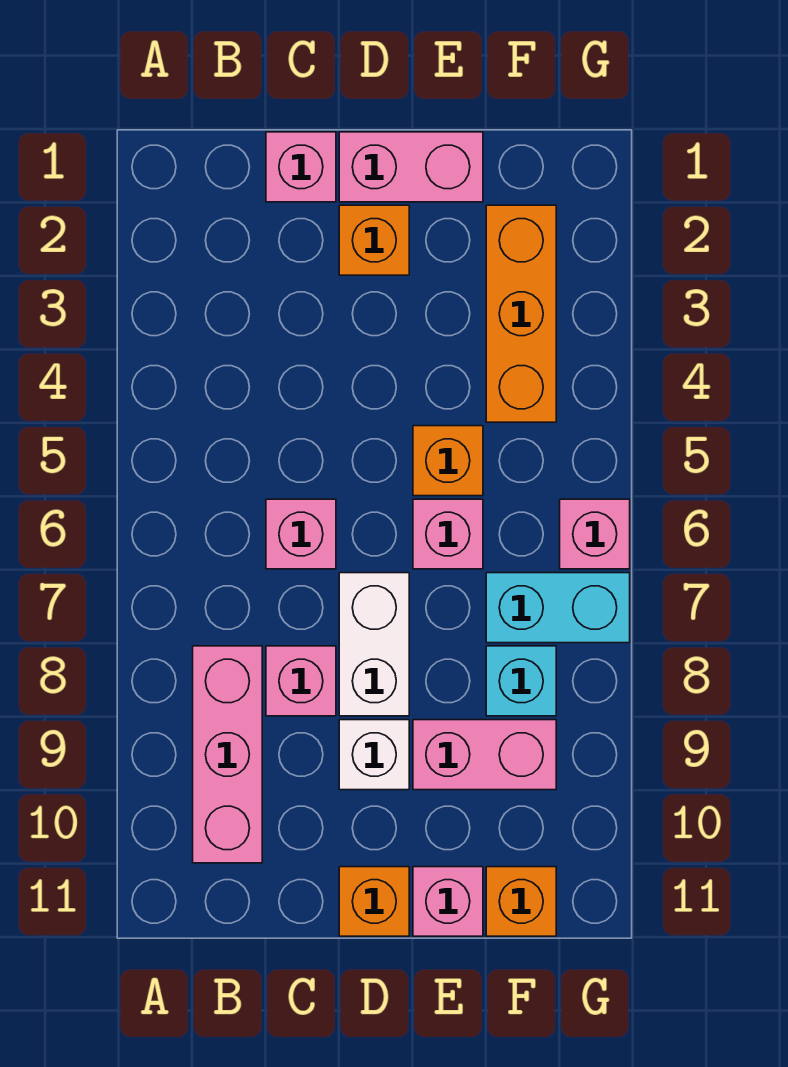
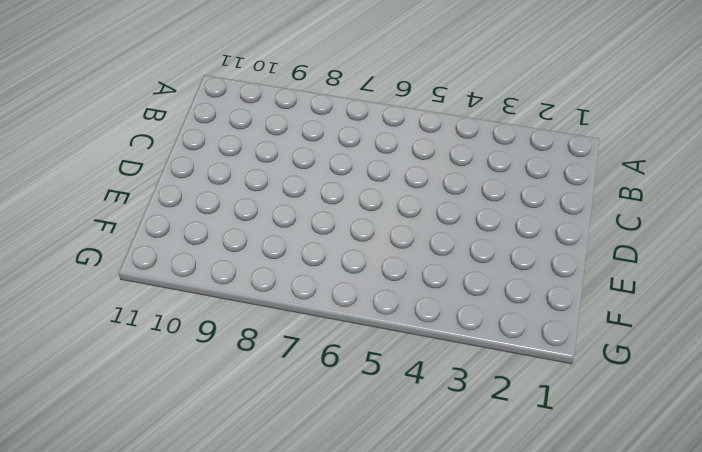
none -> pink 1x3 brick [193,646,262,863]
none -> pink 1x1 brick [266,132,336,202]
none -> pink 1x1 brick [266,499,336,569]

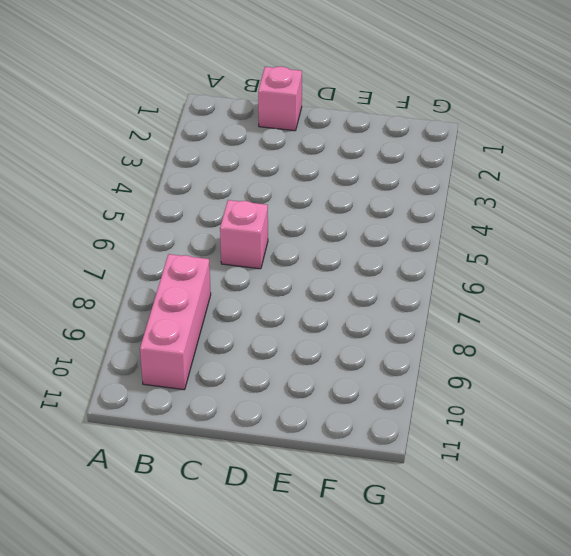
none -> pink 1x1 brick [266,646,336,716]
none -> pink 1x2 brick [339,132,483,202]
none -> orange 1x1 brick [339,205,409,275]

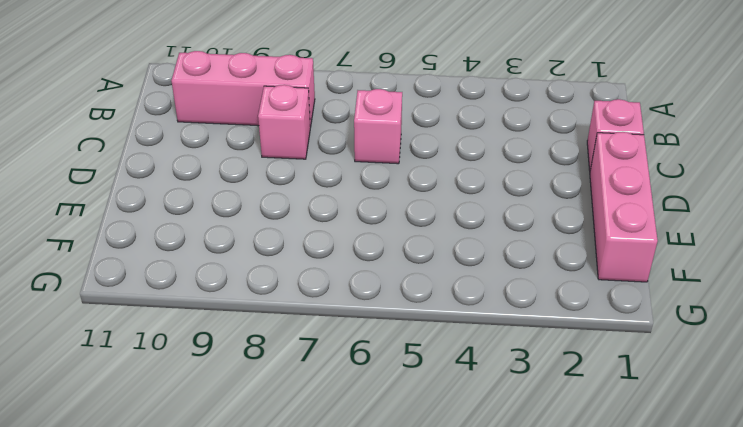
pink 1x3 brick [590,132,658,282] -> pink 1x2 brick [339,132,483,202]
none -> orange 1x1 brick [339,205,409,275]
none -> white 1x2 brick [339,573,409,716]
none -> white 1x1 brick [339,720,409,790]

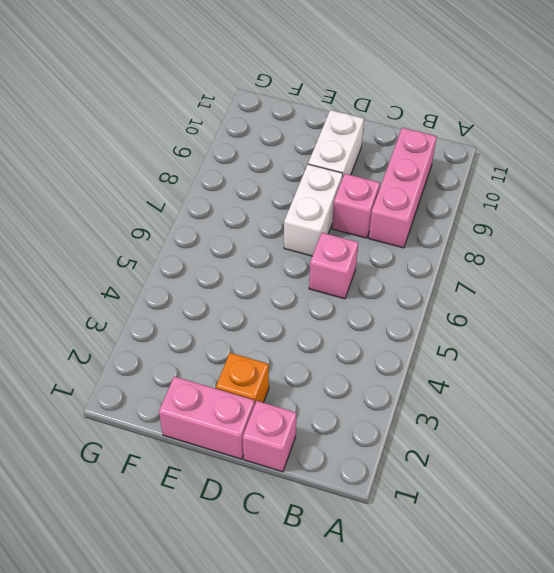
white 1x2 brick [308,110,364,178] -> white 1x1 brick [339,720,409,790]
none -> orange 1x1 brick [339,867,409,936]
none -> orange 1x1 brick [413,426,483,496]
none -> pink 1x1 brick [413,499,483,569]

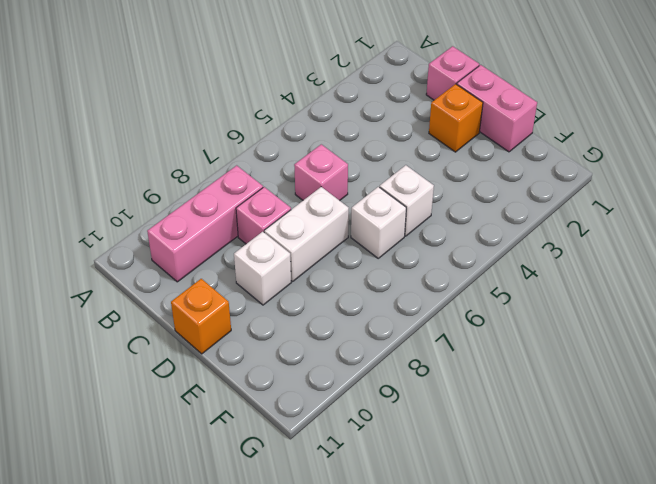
white 1x1 brick [380,165,434,236] -> orange 1x1 brick [413,426,483,496]
white 1x1 brick [351,187,406,258] -> pink 1x1 brick [413,499,483,569]
none -> pink 1x2 brick [413,720,556,790]
none -> pink 1x1 brick [413,867,483,936]
none -> orange 1x3 brick [486,205,556,422]

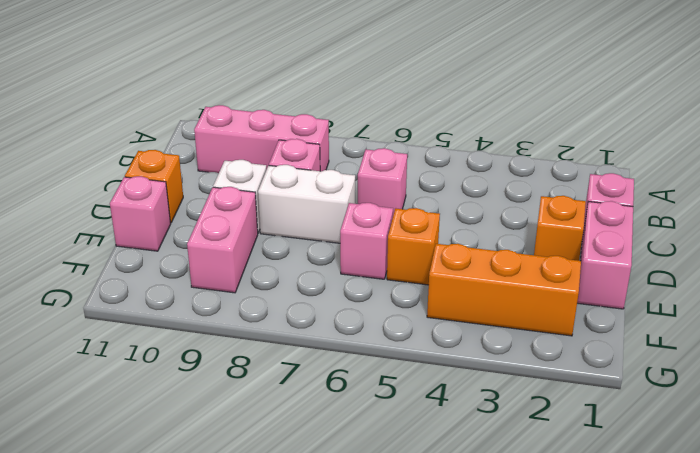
none -> cyan 1x2 brick [486,573,630,643]
none -> cyan 1x1 brick [486,646,556,716]
none -> orange 1x1 brick [486,867,556,936]

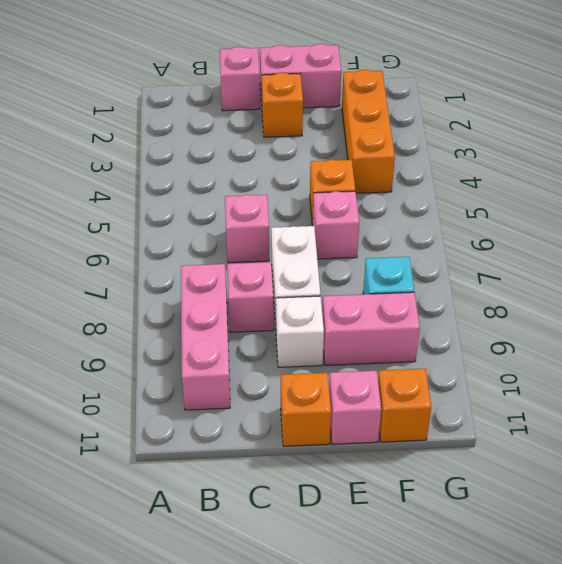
none -> cyan 1x2 brick [486,573,630,643]
none -> pink 1x1 brick [560,499,630,569]

